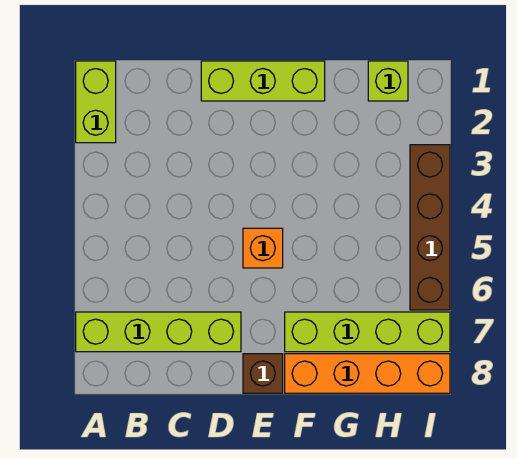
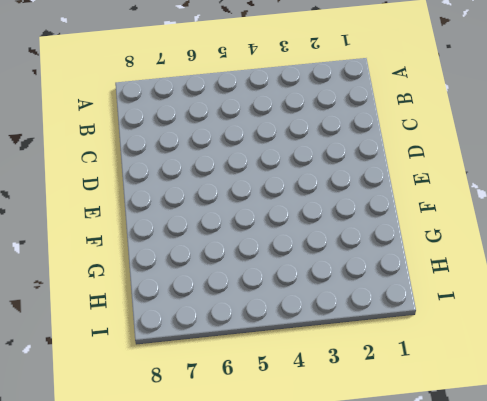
none -> lime 1x2 brick [76,61,116,143]
none -> lime 1x4 brick [76,312,241,352]

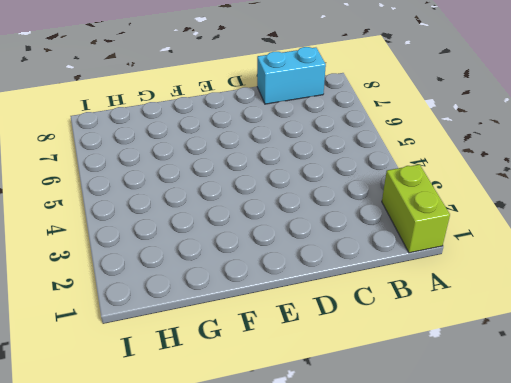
cyan 1x2 brick [257,47,326,104] -> none
none -> lime 1x4 brick [76,312,241,352]
none -> lime 1x3 brick [201,61,325,101]

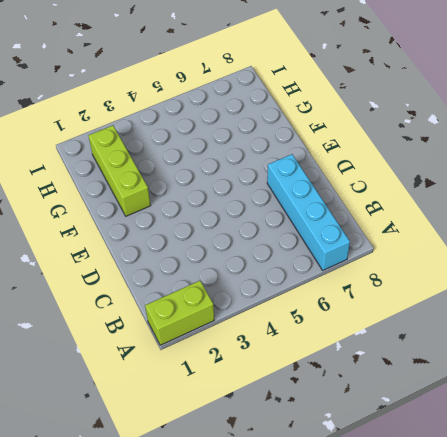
cyan 1x4 brick [267,154,350,270] -> lime 1x4 brick [76,312,241,352]
lime 1x3 brick [88,125,151,216] -> lime 1x3 brick moved to [201,61,325,101]
none -> orange 1x1 brick [243,228,283,268]
none -> brown 1x1 brick [243,354,283,393]

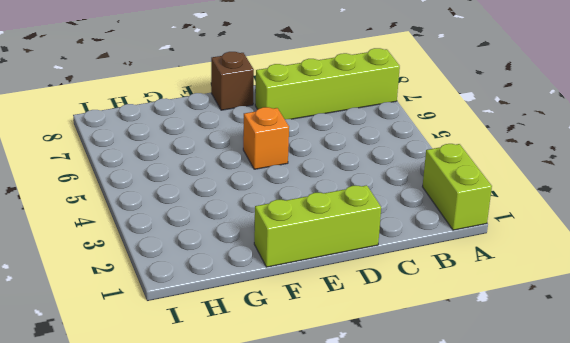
none -> lime 1x4 brick [285,312,450,352]
none -> orange 1x4 brick [285,354,450,393]

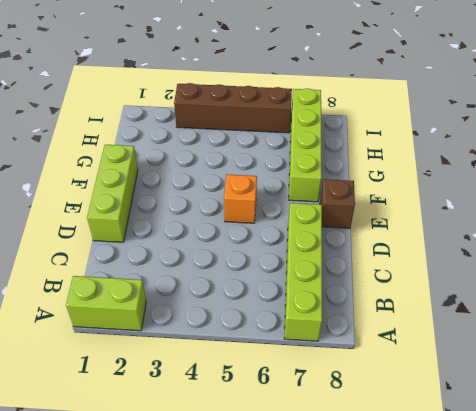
none -> orange 1x4 brick [285,354,450,393]
none -> lime 1x1 brick [368,61,408,101]

